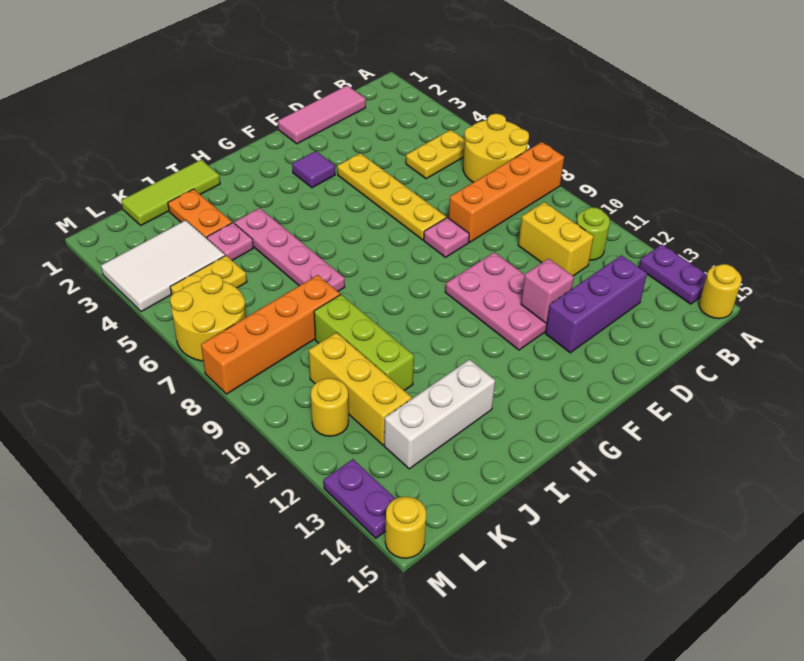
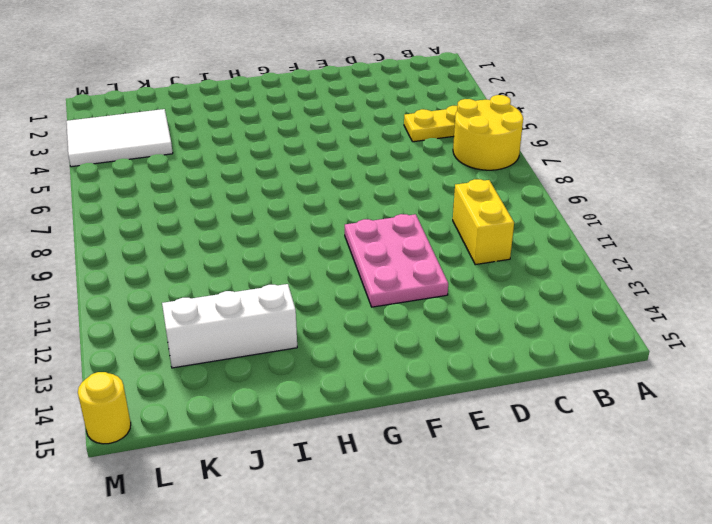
none -> orange 1x4 brick [448,142,564,242]
none -> purple 1x2 plate [639,244,707,304]
none -> yellow 1x1 round brick [699,264,742,319]

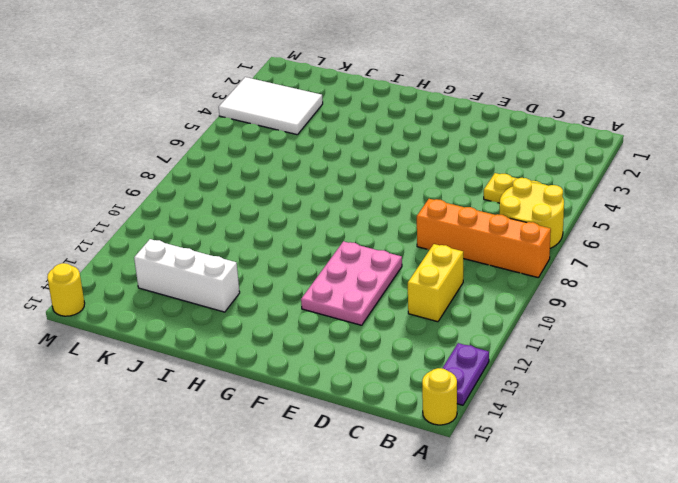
none -> lime 1x1 round brick [576,207,610,260]
none -> pink 1x3 tile [278,85,366,144]
none -> purple 1x3 brick [545,255,647,353]

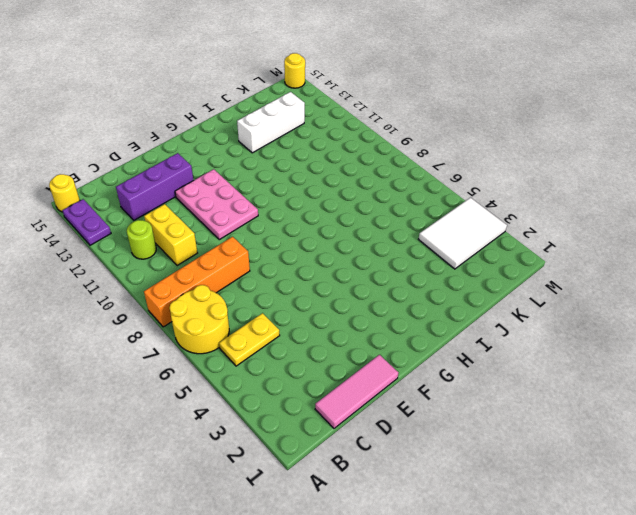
none -> yellow 1x4 plate [337,153,446,240]
none -> pink 1x1 plate [424,217,469,257]
none -> purple 1x1 tile [292,151,335,188]

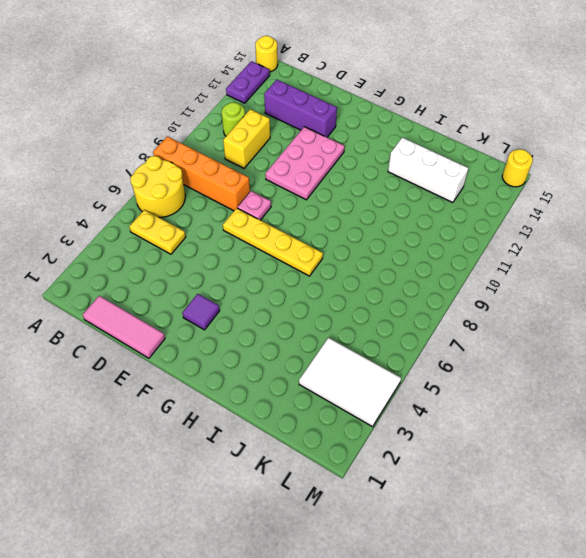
yellow 1x4 plate [223,208,323,276] -> yellow 1x4 plate turned to [337,153,446,240]
none -> lime 1x3 tile [121,160,220,225]
none -> pink 1x4 plate [234,208,345,291]
none -> orange 1x2 plate [168,189,232,238]

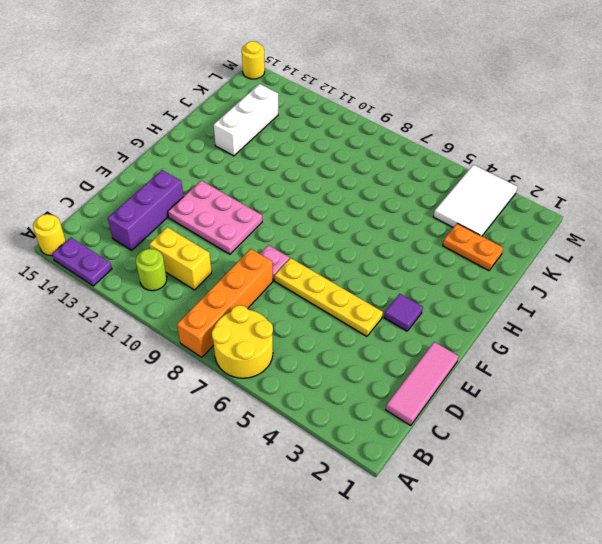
none -> yellow 1x2 plate [406,130,465,179]
none -> lime 1x3 tile [121,160,220,225]
none -> pink 1x4 plate [234,208,345,291]

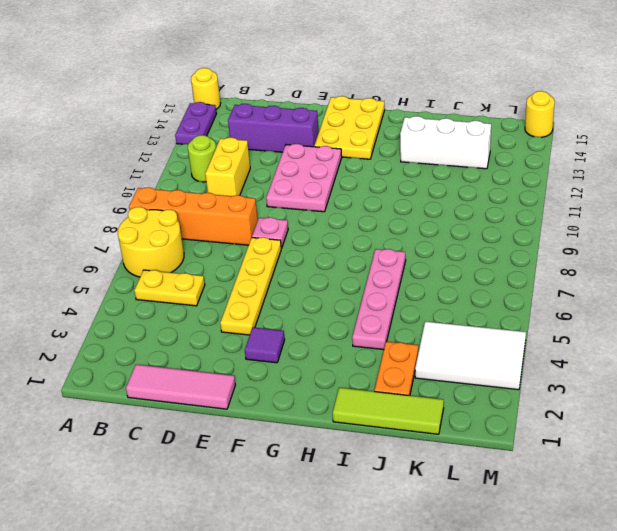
yellow 2x3 plate [314,96,385,159] -> none
none -> pink 1x1 plate [207,223,253,260]
none -> orange 1x4 brick [201,275,340,394]
none -> lime 1x3 brick [314,295,414,391]

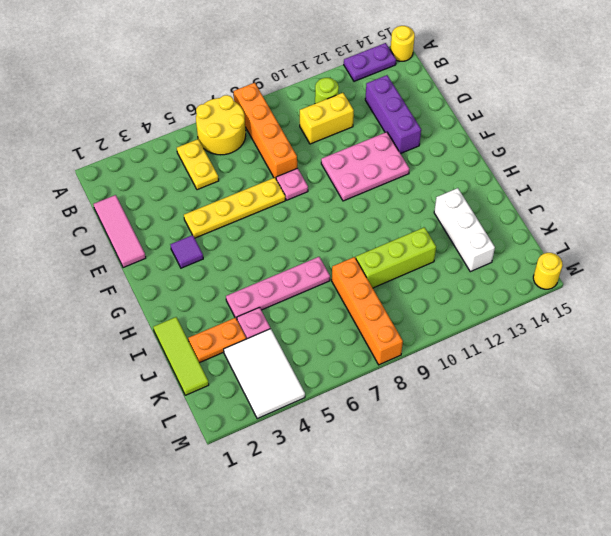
none -> yellow 1x2 plate [170,256,247,295]
none -> yellow 1x3 brick [309,332,412,445]
none -> yellow 2x2 round brick [170,274,246,361]

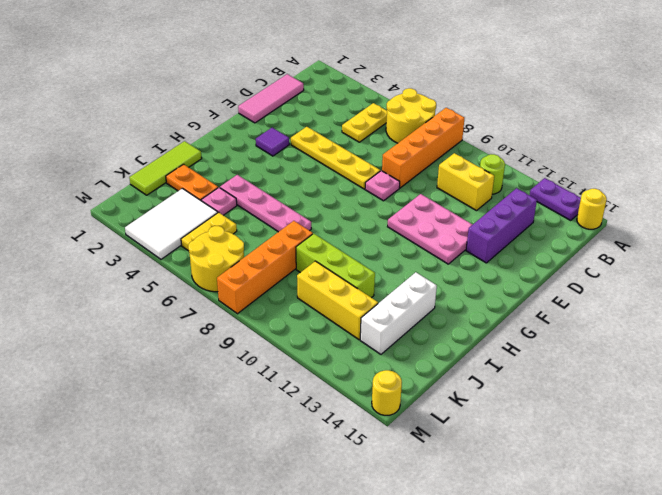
none -> yellow 1x1 round brick [311,378,349,436]
none -> purple 1x2 plate [324,459,395,538]
none -> pink 1x1 brick [521,259,574,323]

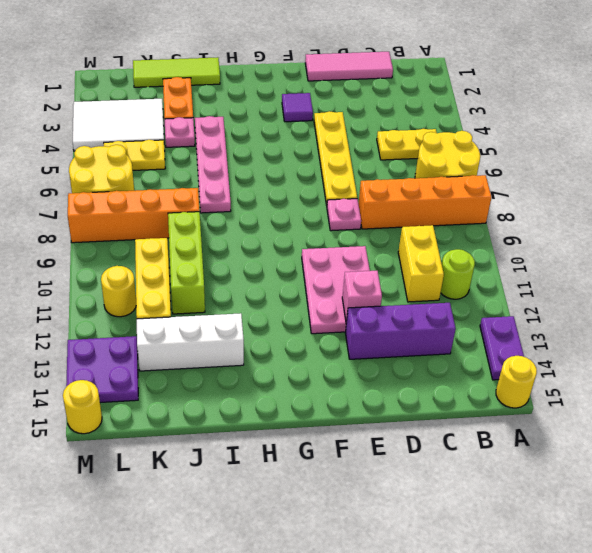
purple 2x2 plate [66,336,138,403] -> purple 1x2 plate [324,459,395,538]

